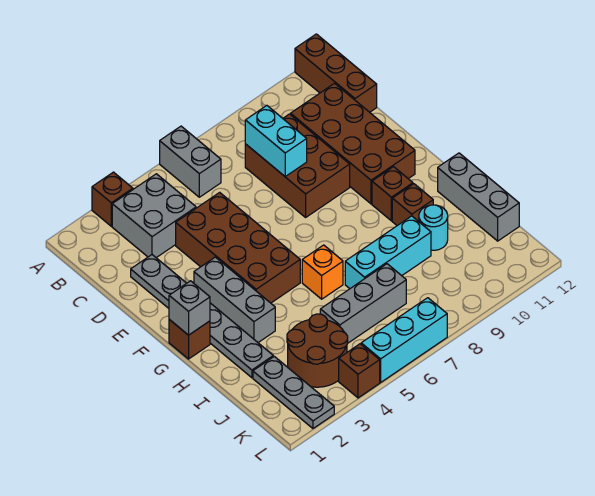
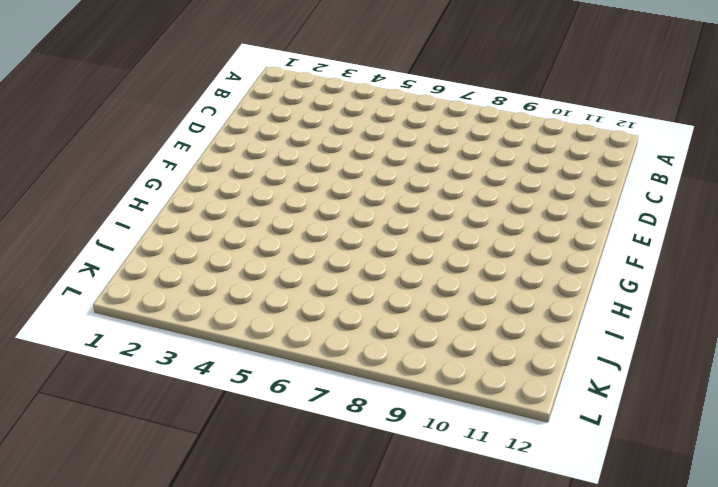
none -> brown 1x1 brick [92,172,133,226]
none -> grey 1x2 brick [160,126,221,197]
none -> brown 1x3 brick [295,34,377,112]

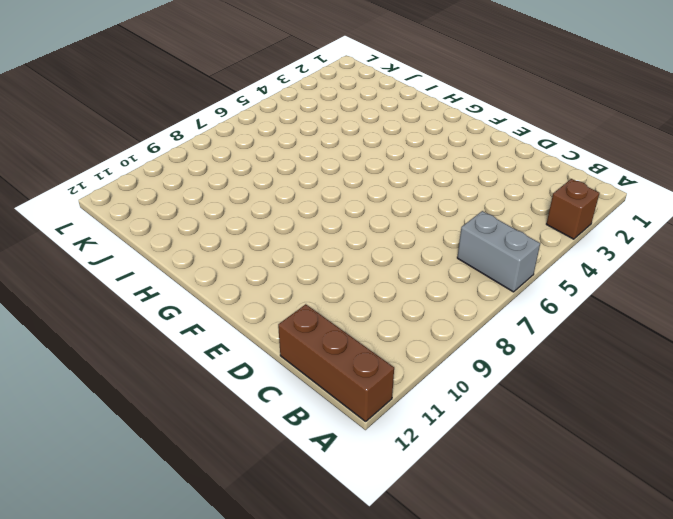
none -> grey 2x2 brick [112,174,196,258]
none -> brown 2x3 brick [245,114,350,217]
none -> brown 2x4 brick [291,83,415,204]

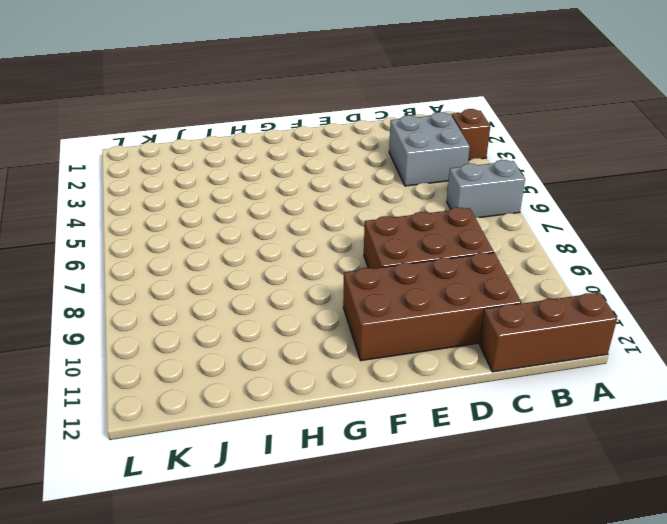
none -> grey 1x6 plate [131,255,273,378]
none -> brown 2x4 brick [176,192,300,303]
none -> grey 1x3 brick [194,257,275,342]

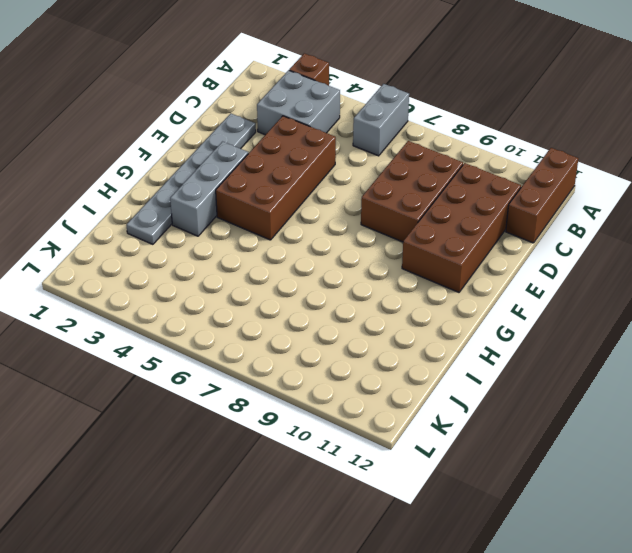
none -> brown 1x1 brick [169,320,210,359]
none -> brown 1x1 brick [372,167,413,221]
none -> orange 1x1 brick [302,245,343,299]

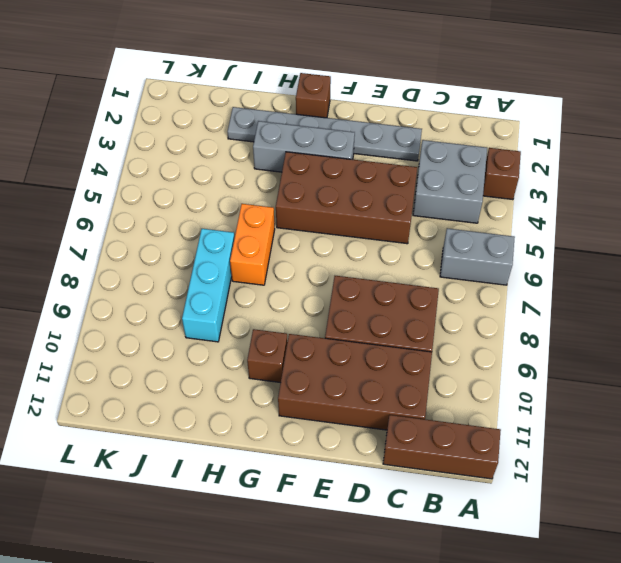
orange 1x2 brick [230,204,275,285] -> orange 1x1 brick [302,245,343,299]
none -> brown 1x1 brick [392,184,433,226]
none -> grey 1x3 brick [438,153,519,241]
none -> cyan 1x1 round brick [419,205,448,250]

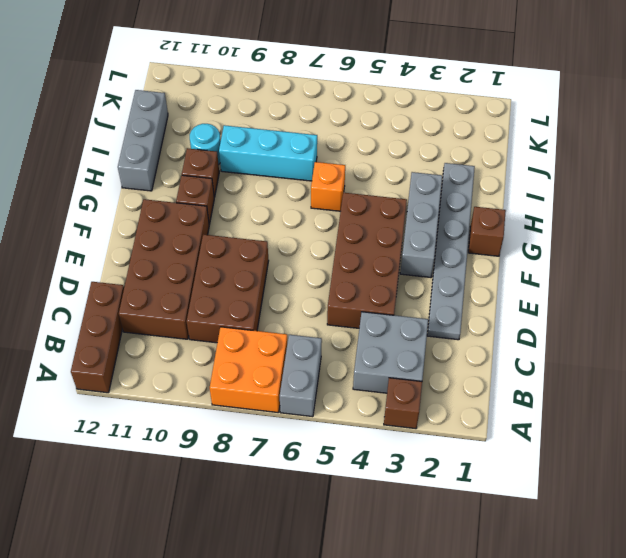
orange 2x2 brick [210,327,287,413] -> none
none -> grey 1x3 plate [253,356,334,428]
none -> brown 2x2 round brick [287,314,348,387]
none -> grey 1x3 brick [320,264,406,344]

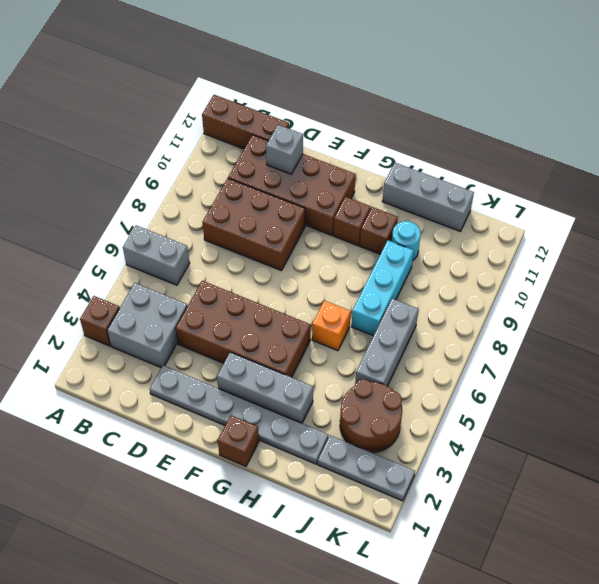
grey 1x1 brick [266,125,303,174] -> grey 1x1 brick moved to [169,281,210,335]
none -> brown 1x1 brick [339,344,380,398]
none -> cyan 1x3 brick [361,298,447,382]
none -> cyan 1x2 brick [245,106,307,176]

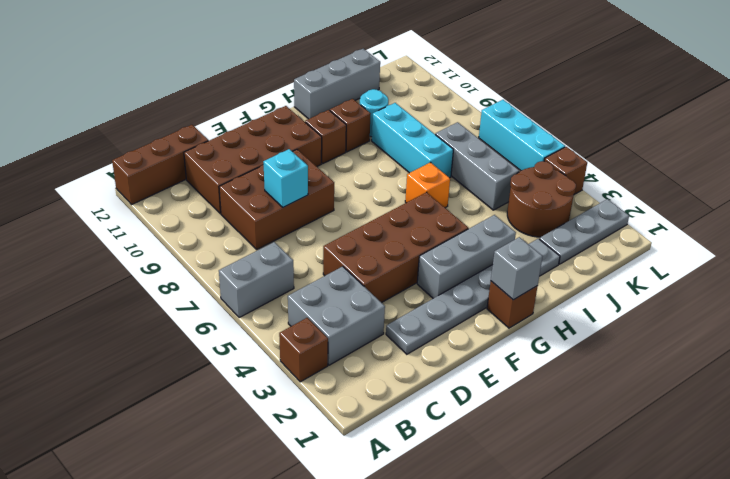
cyan 1x1 brick [263,149,308,207] -> cyan 1x2 brick [245,106,307,176]

